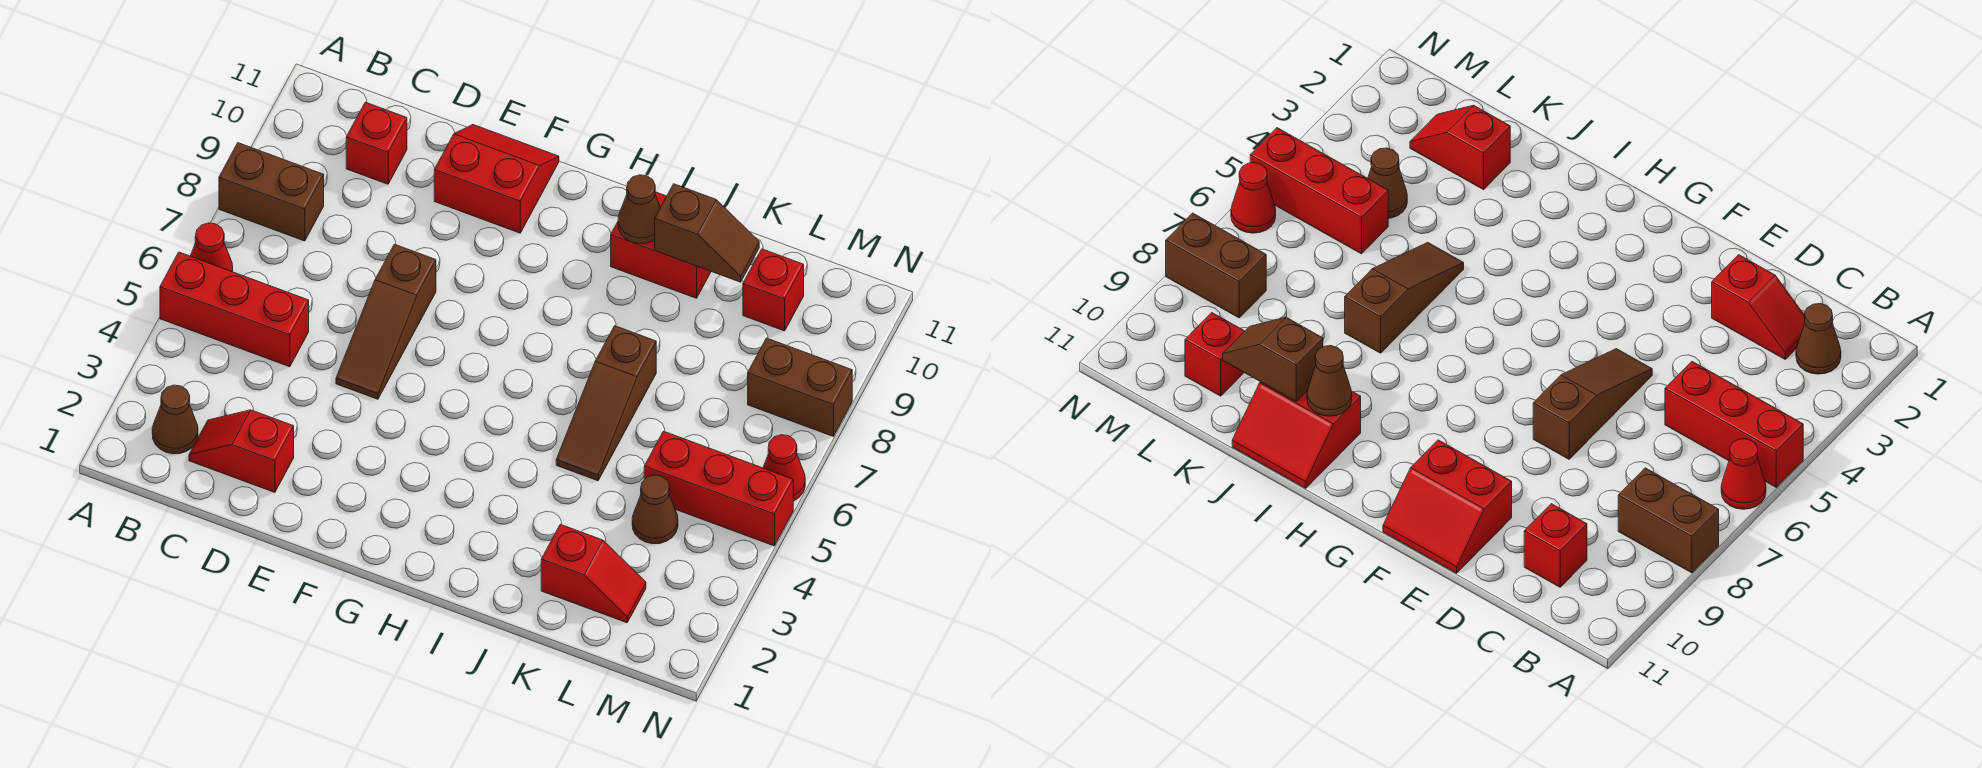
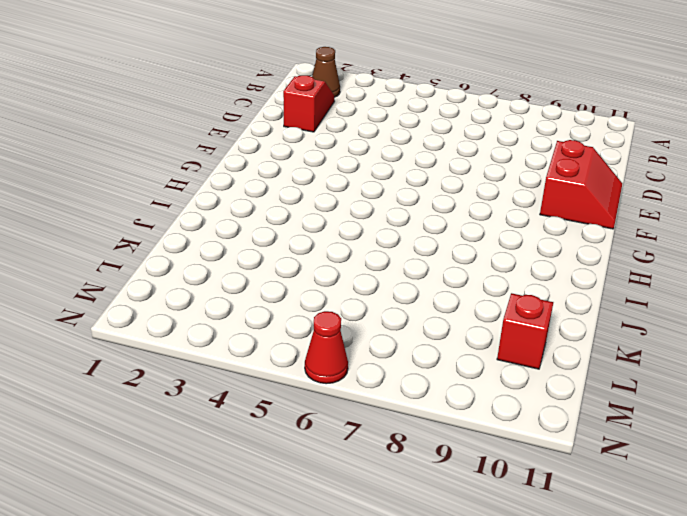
none -> red 1x3 brick [160,252,309,367]
none -> red 1x1 cone [191,223,233,272]
none -> brown 1x2 brick [219,143,324,241]

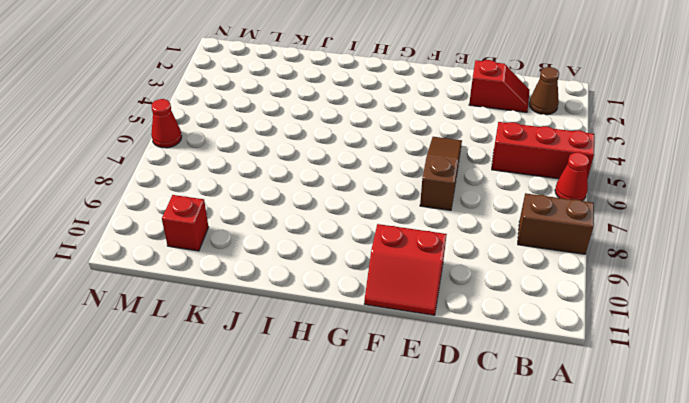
none -> red 1x1 brick [346,102,407,184]
none -> red 2x2 slope [611,192,711,298]
none -> brown 1x3 slope [556,326,656,481]

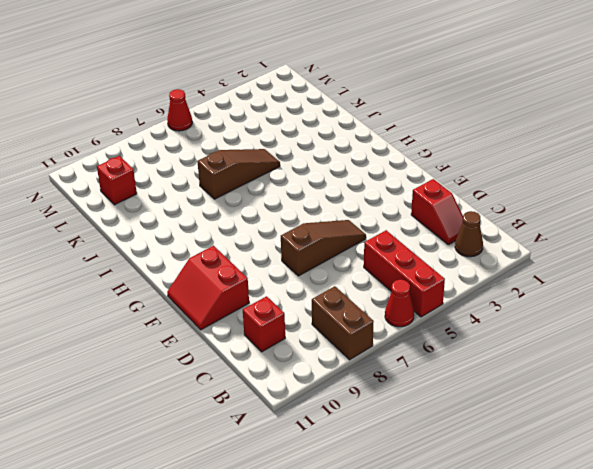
none -> red 2x2 slope [611,192,711,298]
none -> red 1x2 slope [541,524,646,623]
none -> brown 1x1 cone [632,475,678,544]

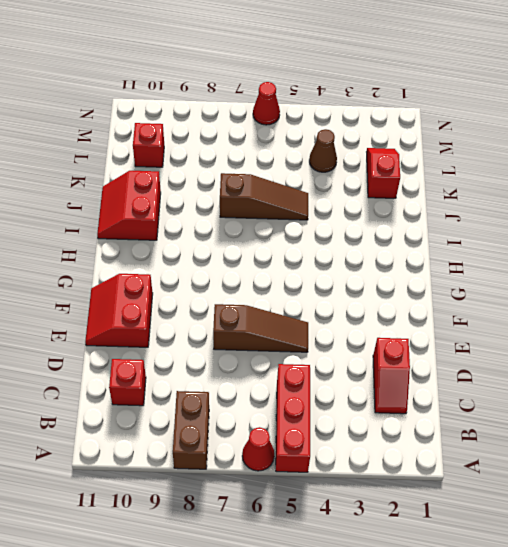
none -> brown 1x1 cone [152,385,198,454]
none -> red 1x3 brick [644,431,793,546]
none -> brown 1x2 brick [748,338,852,436]

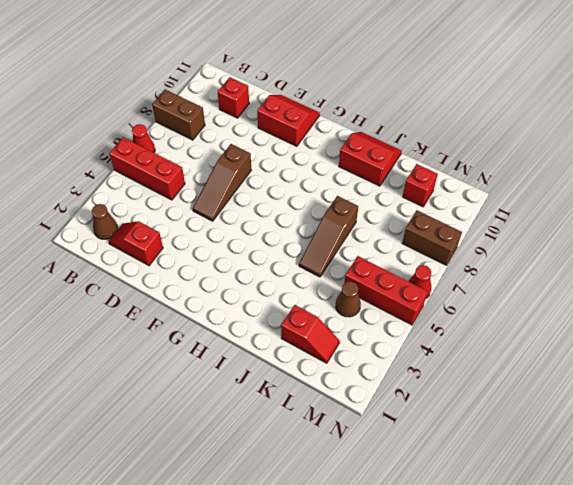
none -> brown 1x1 cone [618,175,660,244]
none -> brown 1x2 slope [655,184,759,282]

